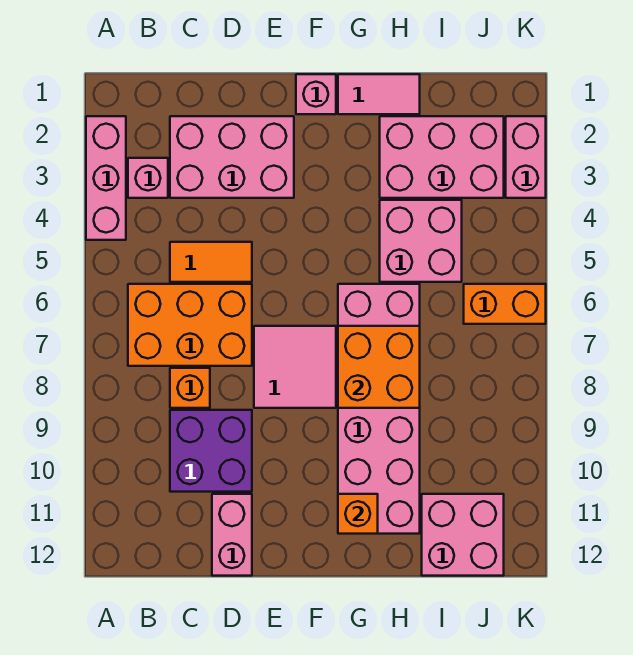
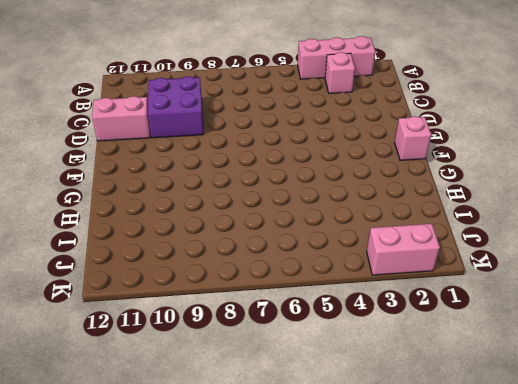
none -> orange 2x3 brick [128,284,252,366]
none -> pink 2x3 brick [170,116,294,198]
none -> orange 1x2 tile [170,242,252,282]

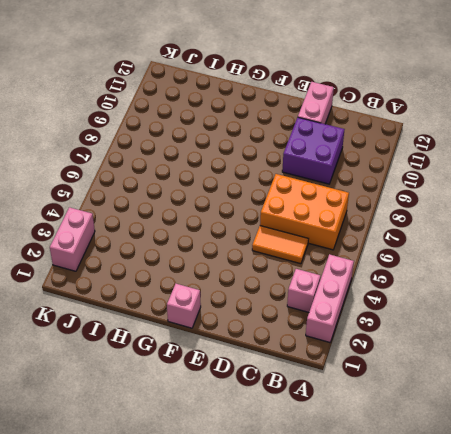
none -> pink 2x3 brick [170,116,294,198]
none -> orange 1x1 brick [170,368,210,408]
none -> pink 2x2 tile [254,326,336,408]

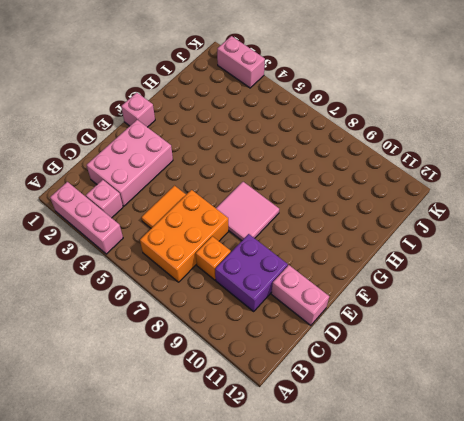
none -> pink 1x2 tile [338,74,420,114]
none -> pink 2x6 brick [338,284,420,534]
none -> pink 2x3 brick [380,116,504,198]

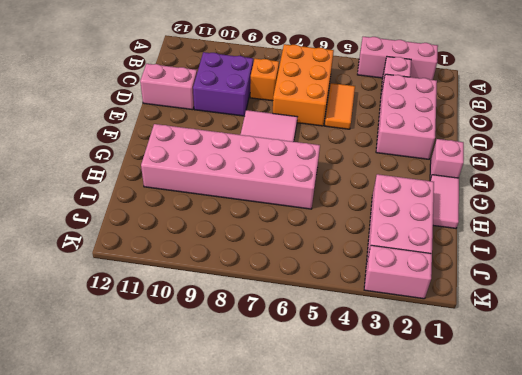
none -> pink 2x2 brick [380,200,462,282]
none -> pink 2x2 brick [422,494,504,576]
none -> orange 1x2 brick [464,284,546,324]

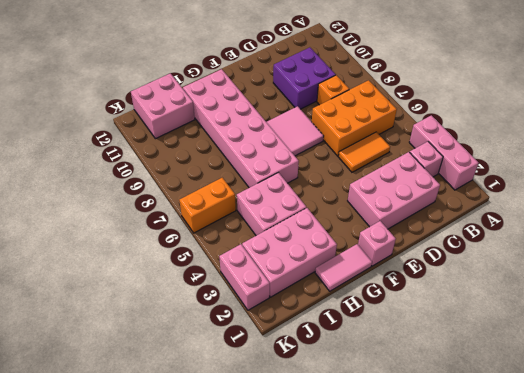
none -> pink 1x2 brick [212,494,252,576]
none -> orange 2x2 brick [338,326,420,408]
none -> orange 1x1 brick [338,494,378,534]

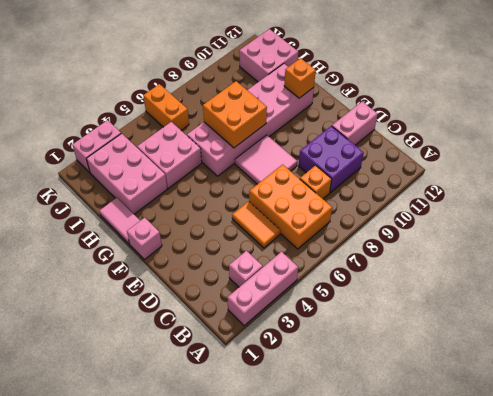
none -> pink 2x3 brick [170,116,294,198]

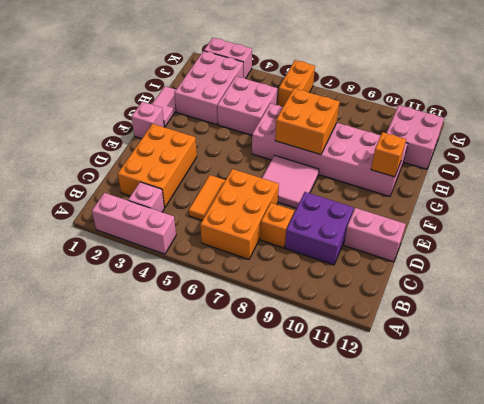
orange 2x3 brick [118,124,197,208] -> pink 2x3 brick [170,116,294,198]

